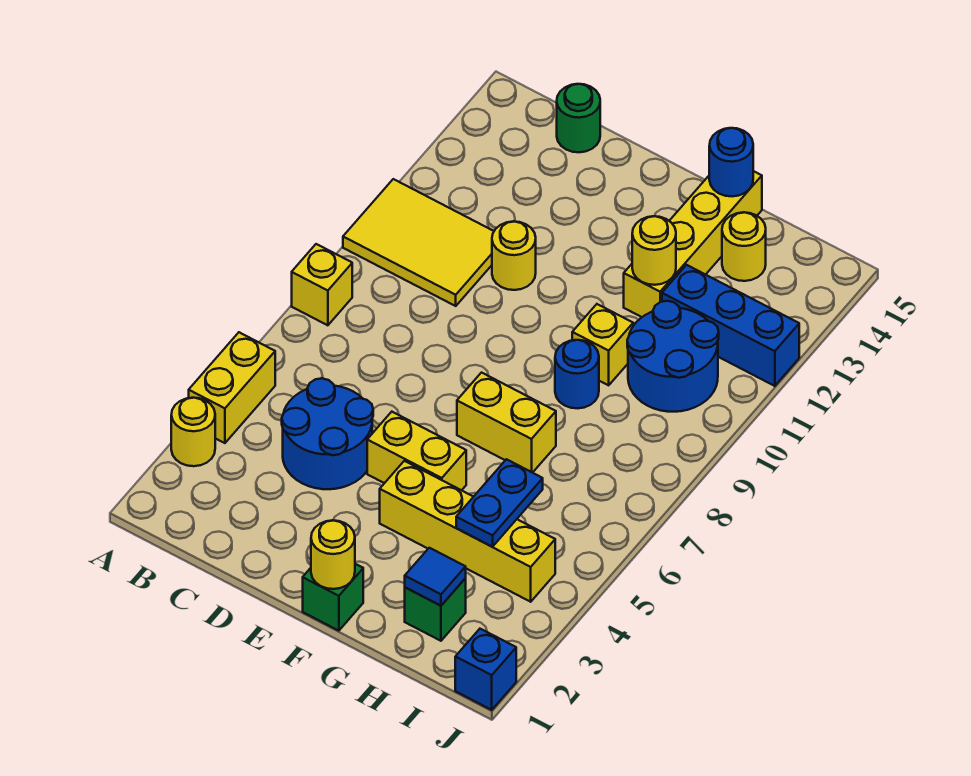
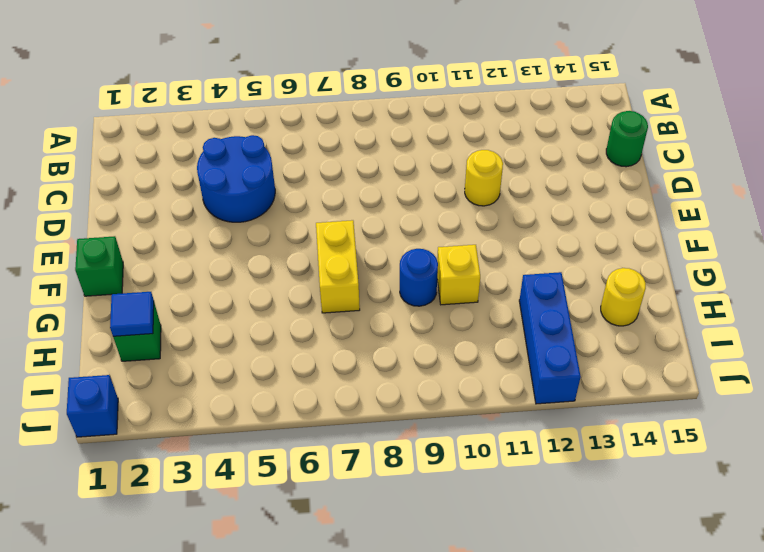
none -> yellow 1x1 round brick [171,398,215,466]
none -> yellow 1x2 brick [189,332,275,443]
none -> yellow 1x1 brick [292,244,352,325]

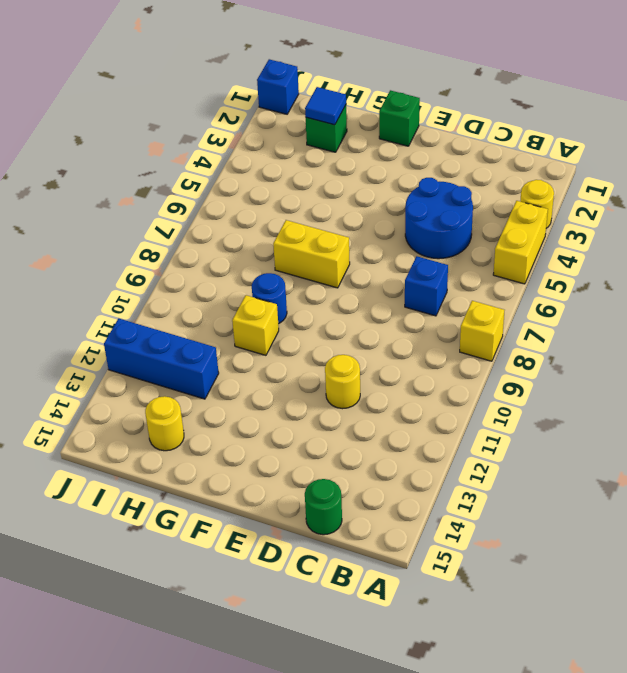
blue 1x1 brick [405,256,448,316] -> none
none -> yellow 2x3 tile [343,179,494,306]
none -> yellow 1x2 brick [367,412,466,490]
none -> yellow 1x4 brick [380,461,555,602]

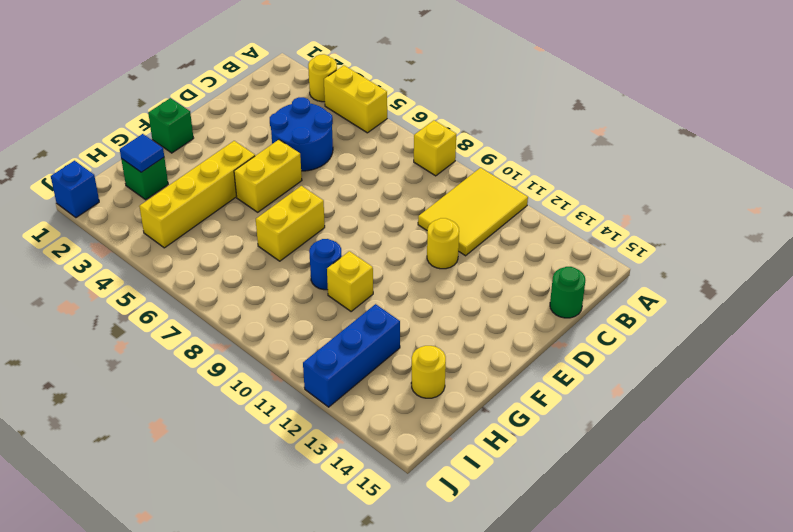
none -> yellow 1x4 brick [624,171,762,317]
none -> blue 2x2 round brick [627,301,719,412]
none -> yellow 1x1 round brick [311,520,355,589]

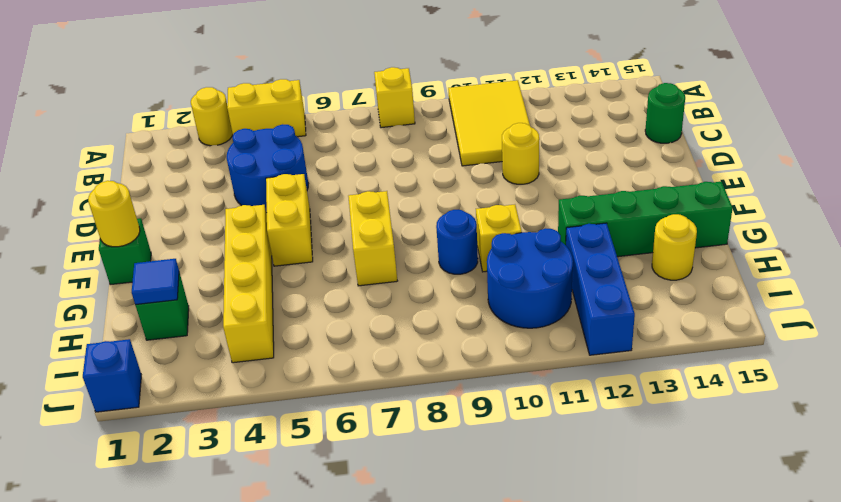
green 1x4 brick [558,182,733,257] -> yellow 1x4 brick [624,171,762,317]
none -> yellow 1x1 round brick [632,216,676,285]
none -> blue 1x1 round brick [709,128,753,196]
none -> blue 1x2 plate [456,459,543,547]

